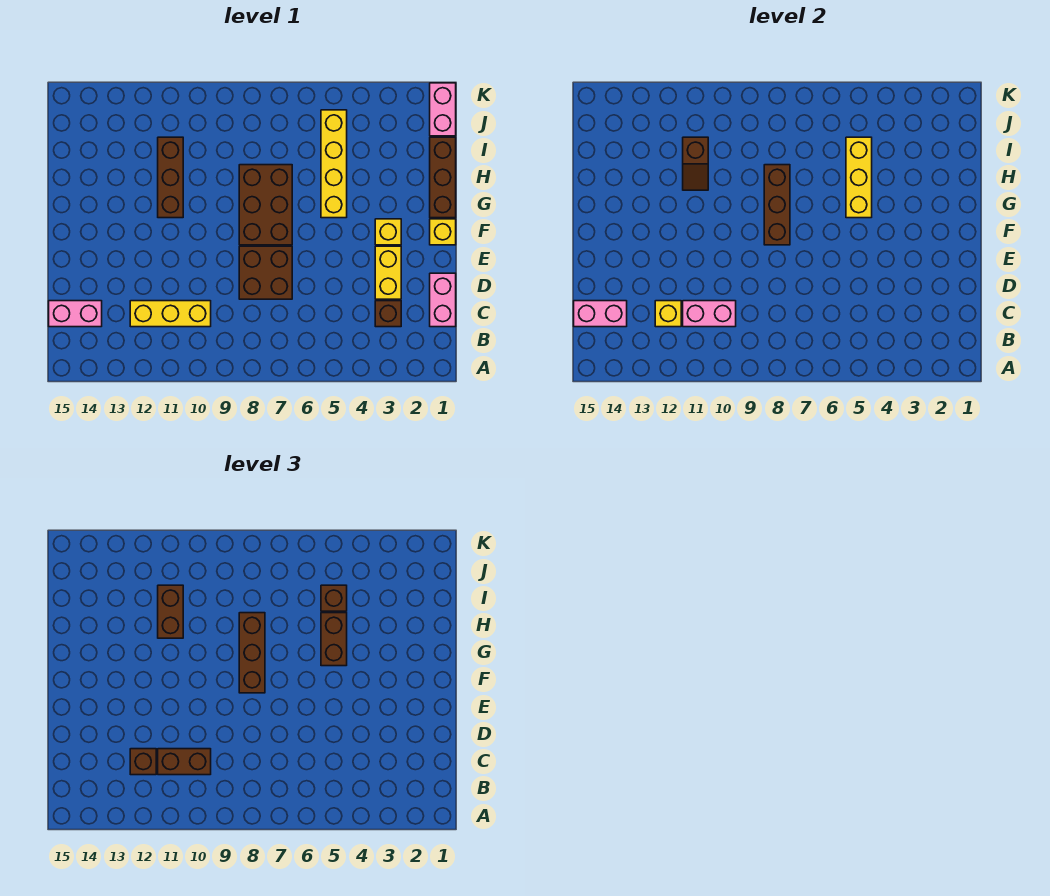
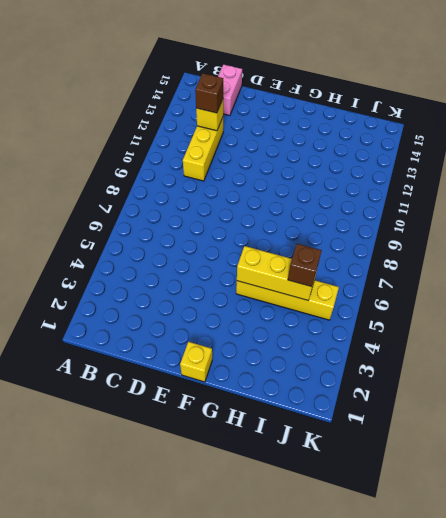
none -> pink 1x2 brick [430,273,456,327]
none -> brown 1x1 brick [375,301,401,327]
none -> yellow 1x2 brick [375,246,401,299]

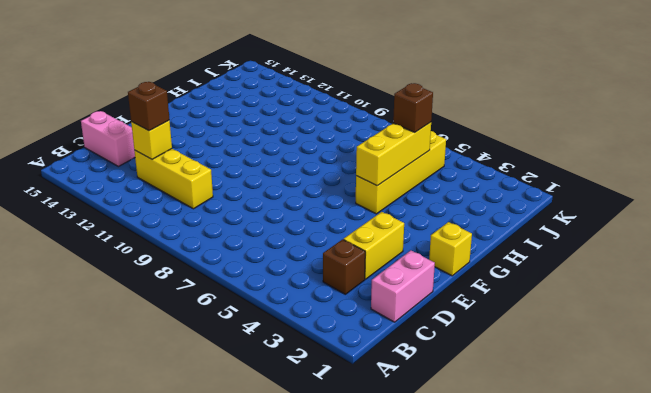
none -> brown 2x2 brick [239,246,292,299]
none -> yellow 1x1 brick [375,219,401,245]
none -> brown 2x3 brick [239,165,292,245]

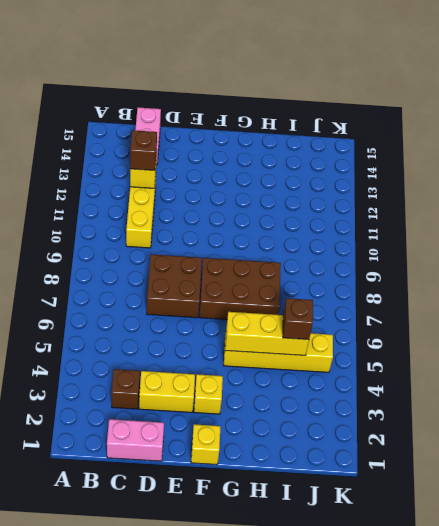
none -> brown 1x3 brick [430,137,456,218]
none -> brown 1x3 brick [158,137,183,218]
none -> pink 1x2 brick [430,83,456,136]

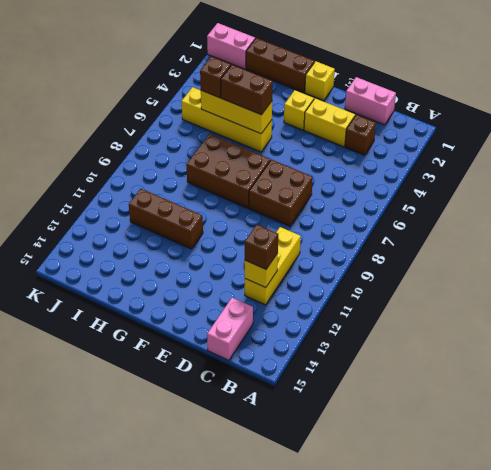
none -> pink 1x2 brick [683,301,736,327]
none -> pink 1x2 brick [574,301,627,327]
none -> brown 1x3 brick [764,165,790,245]

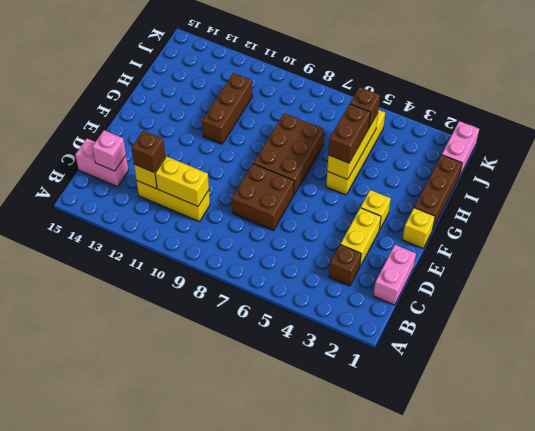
yellow 1x2 brick [155,156,209,206] -> pink 1x2 brick [683,301,736,327]
pink 1x1 brick [92,130,126,171] -> pink 1x2 brick [574,301,627,327]
none -> brown 1x3 brick [764,165,790,245]
none -> brown 1x2 slope [683,137,708,190]
none -> brown 1x2 brick [158,749,211,775]

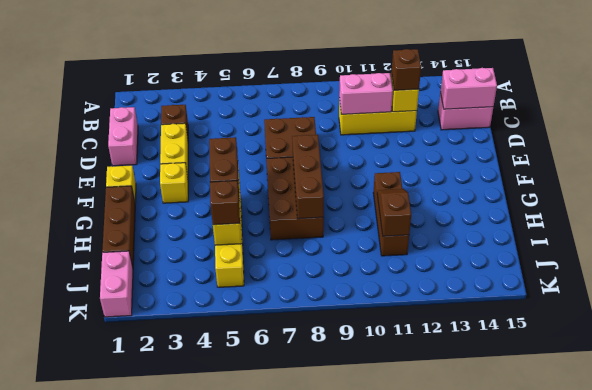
none -> brown 1x2 brick [158,749,211,775]
none -> brown 1x3 brick [239,613,265,693]
none -> brown 1x2 brick [158,585,183,638]

